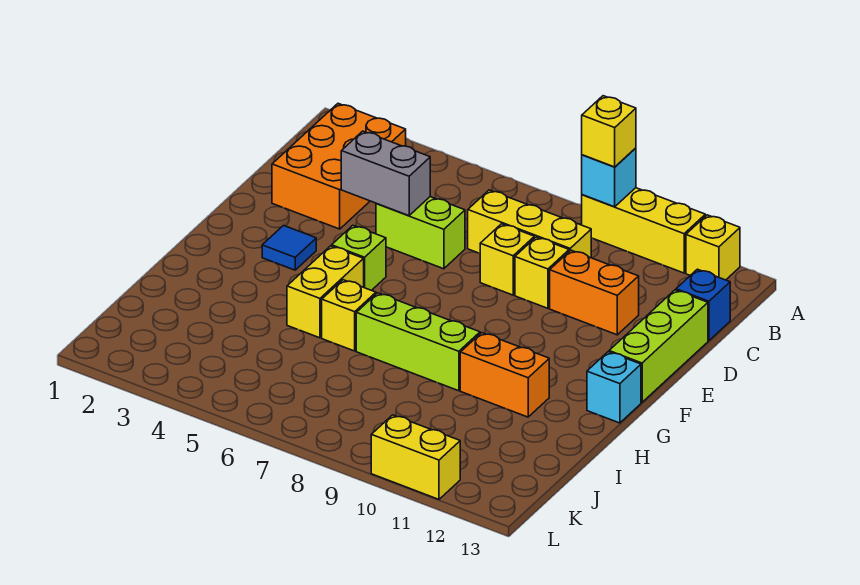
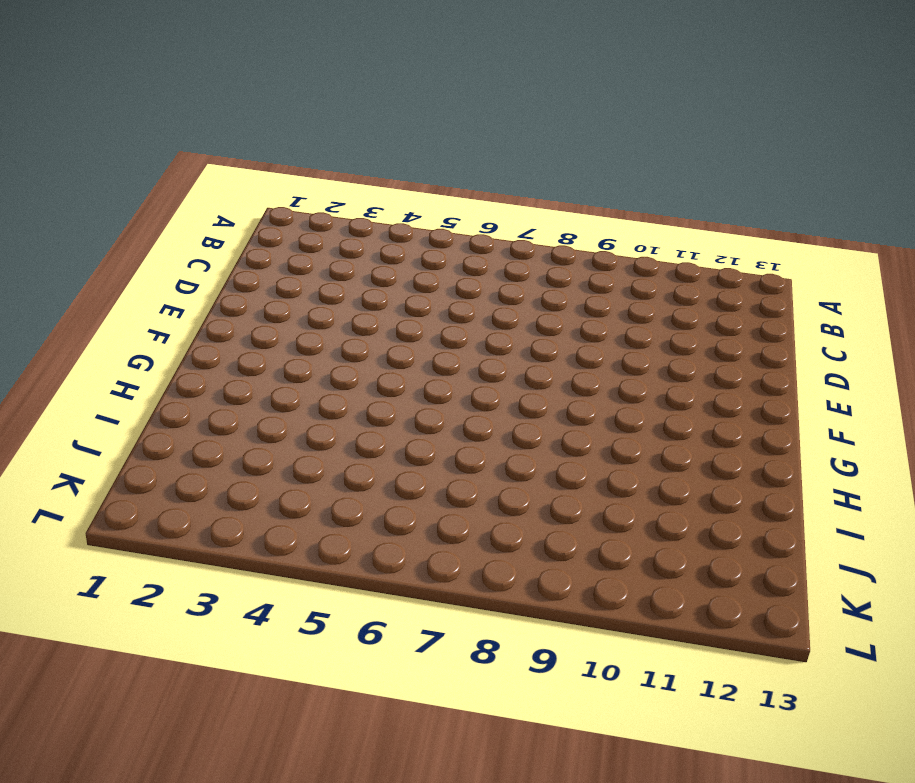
none -> yellow 1x3 brick [582,188,705,273]
none -> yellow 1x1 brick [686,215,740,280]
none -> orange 2x3 brick [272,104,406,229]

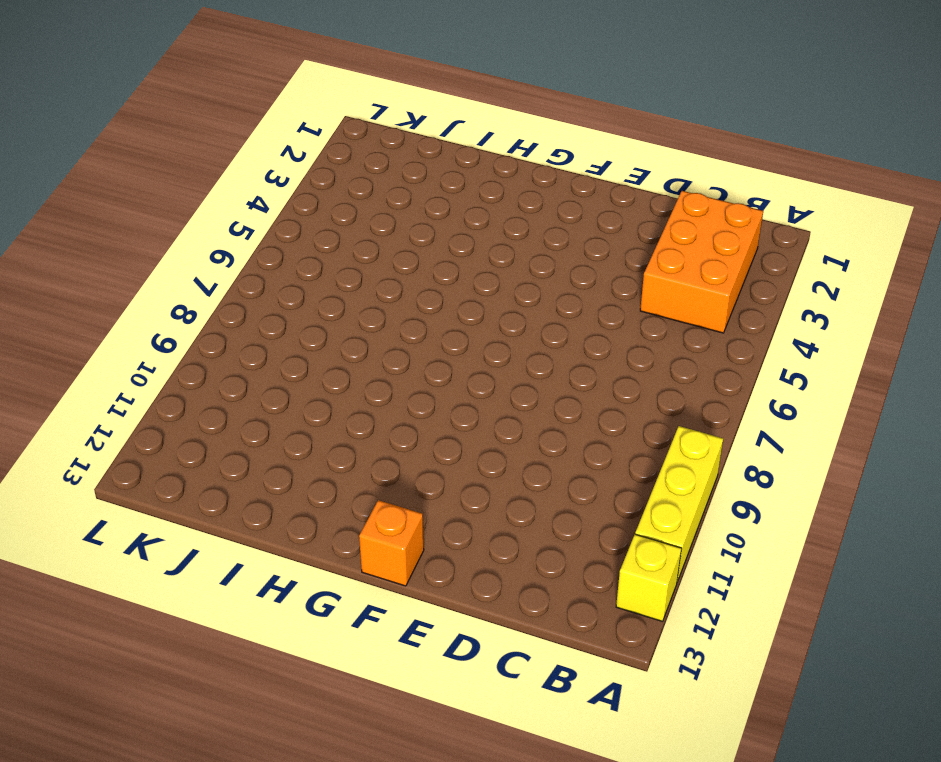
orange 2x3 brick [640,191,763,333] -> orange 2x3 brick turned to [272,104,406,229]
orange 1x1 brick [359,500,424,586] -> lime 1x3 brick [609,290,708,402]
none -> yellow 1x3 brick [468,190,591,258]
none -> blue 1x1 brick [676,269,730,341]
none -> lime 1x2 brick [376,197,465,269]

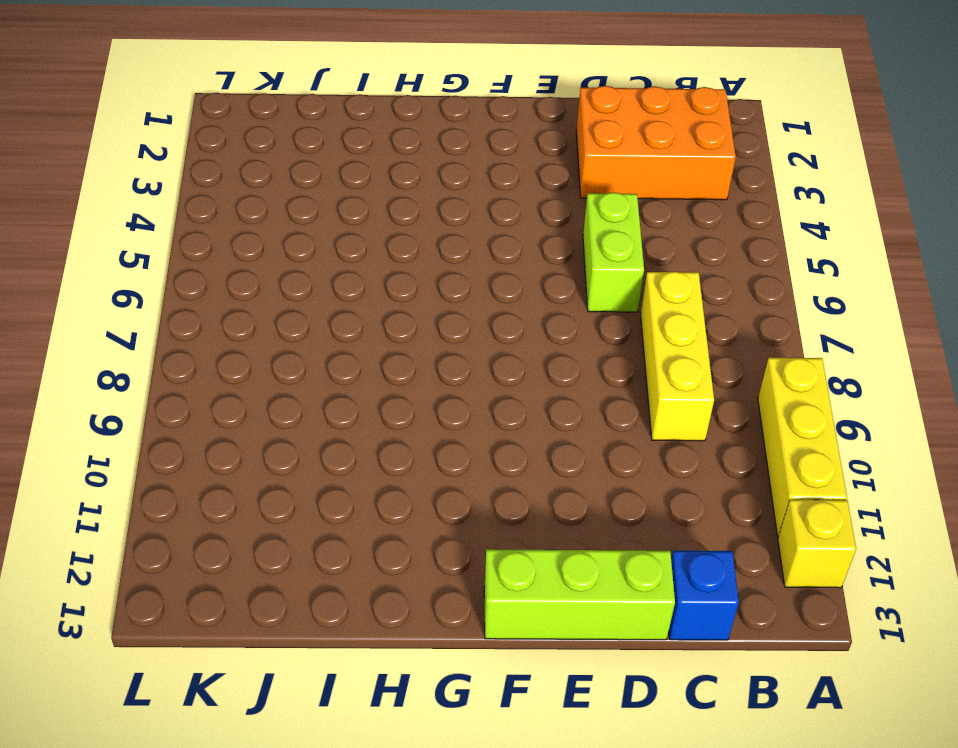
none -> yellow 1x1 brick [480,224,534,295]
none -> yellow 1x1 brick [515,237,569,308]
none -> orange 1x2 brick [550,250,639,335]

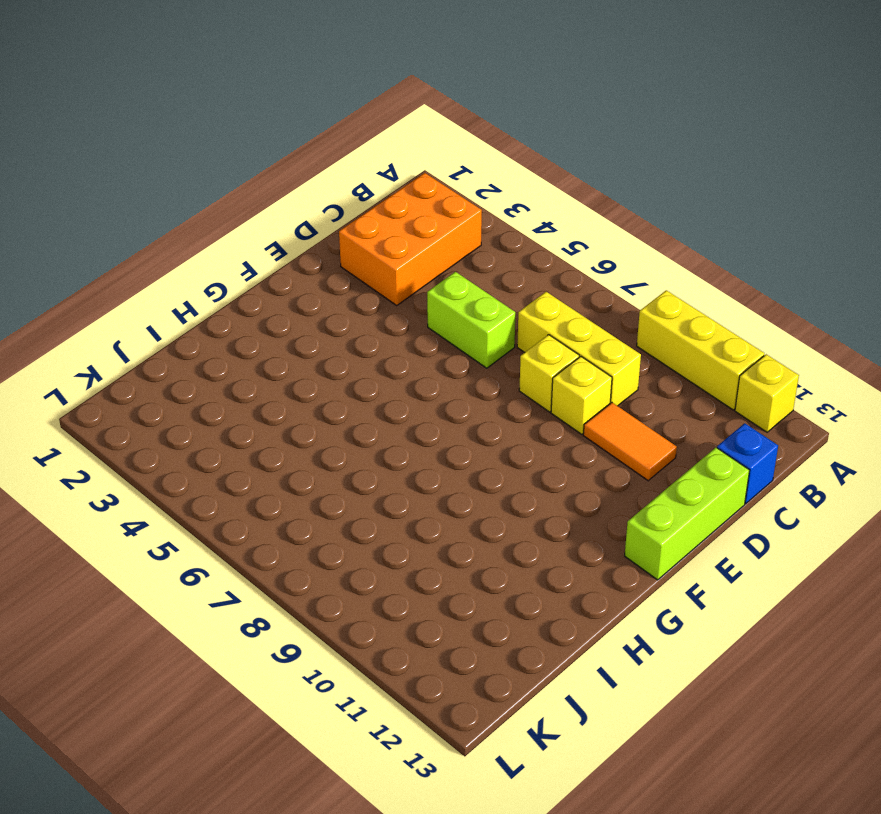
orange 1x2 tile [583,403,677,481] -> orange 1x2 brick [550,250,639,335]
none -> blue 1x1 tile [262,226,316,270]
none -> lime 1x1 brick [332,225,386,290]
none -> yellow 1x2 brick [287,246,364,338]

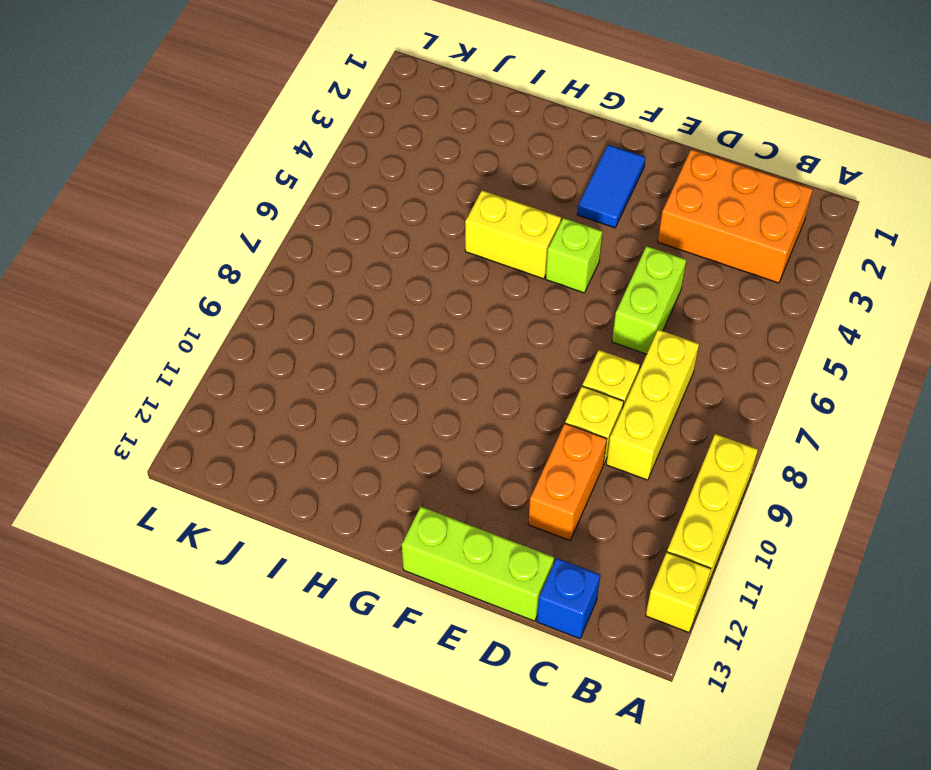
blue 1x2 tile [577,145,645,228] -> blue 1x1 tile [262,226,316,270]
none -> cyan 1x1 brick [587,352,641,423]
none -> yellow 1x1 brick [322,280,376,351]
none -> lime 1x3 brick [356,293,480,391]

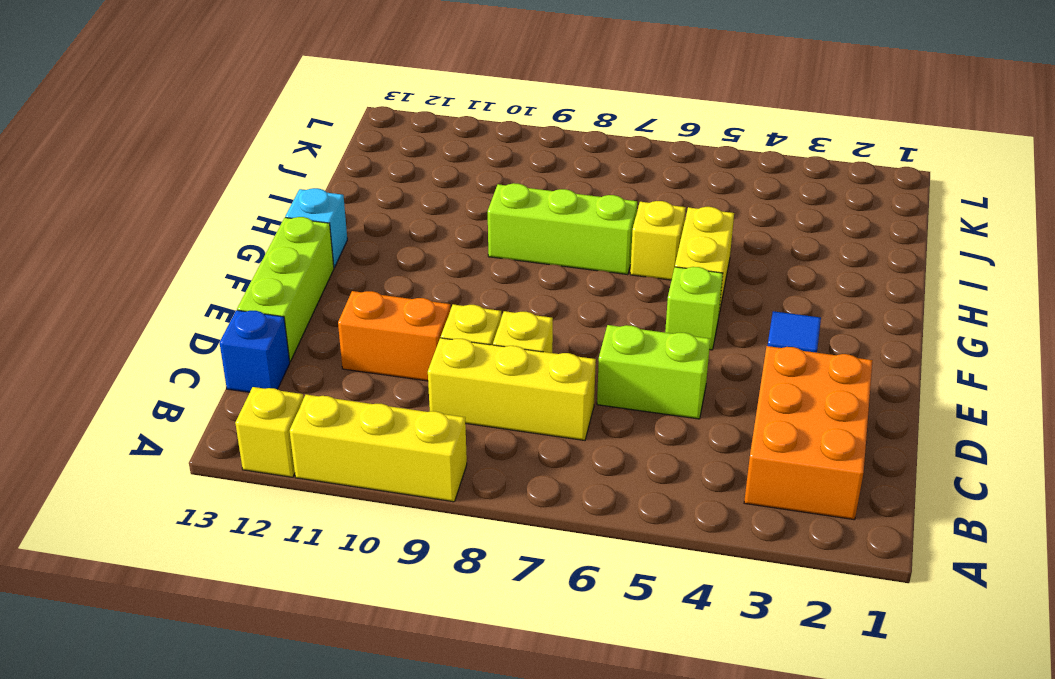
none -> orange 1x2 brick [460,333,549,417]
none -> yellow 1x2 brick [371,415,460,499]
none -> cyan 1x1 brick [582,148,636,207]

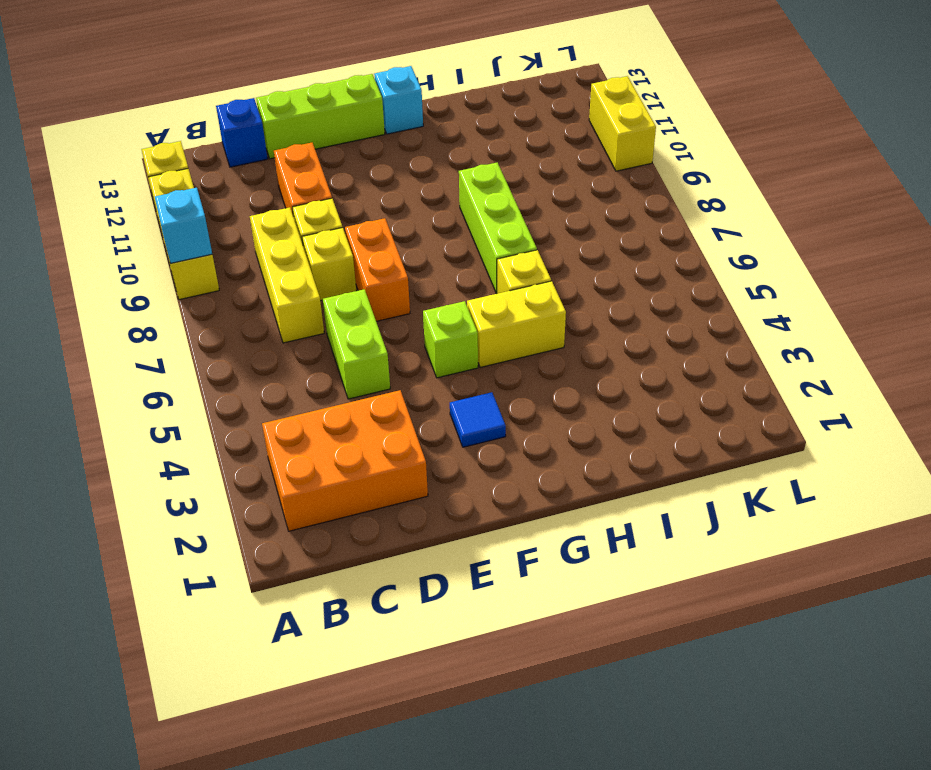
orange 1x2 brick [345,218,410,321] -> orange 1x2 brick moved to [460,333,549,417]
none -> grey 1x2 brick [341,131,430,216]
none -> yellow 1x1 brick [582,96,636,167]

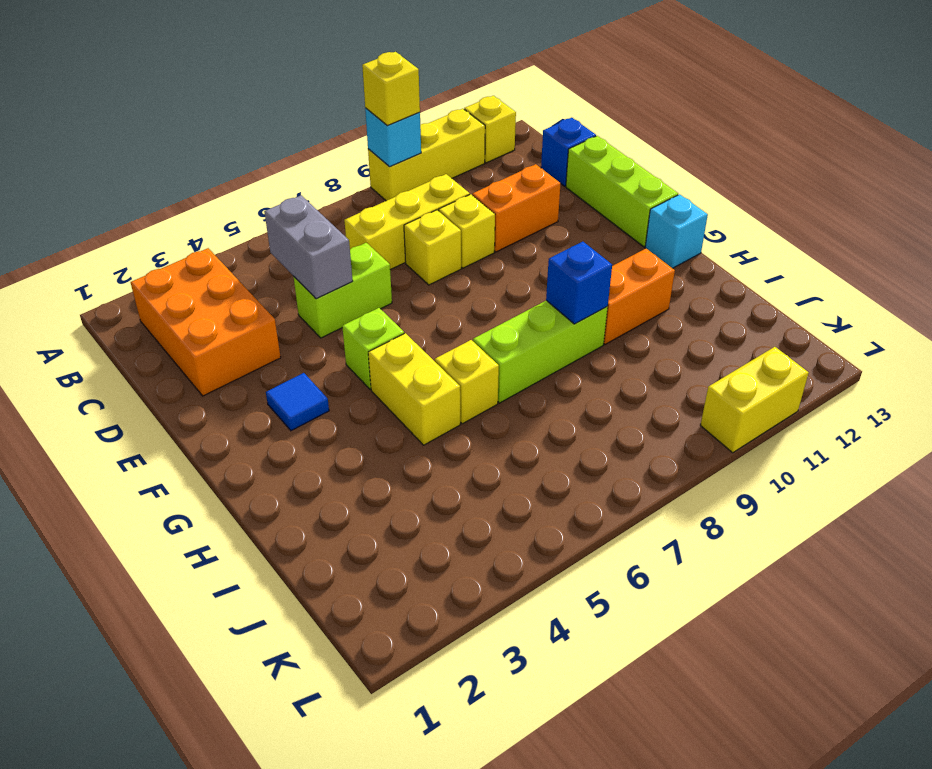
grey 1x2 brick [264,195,353,299] -> grey 1x2 brick turned to [341,131,430,216]
blue 1x1 brick [546,242,612,324] -> none

